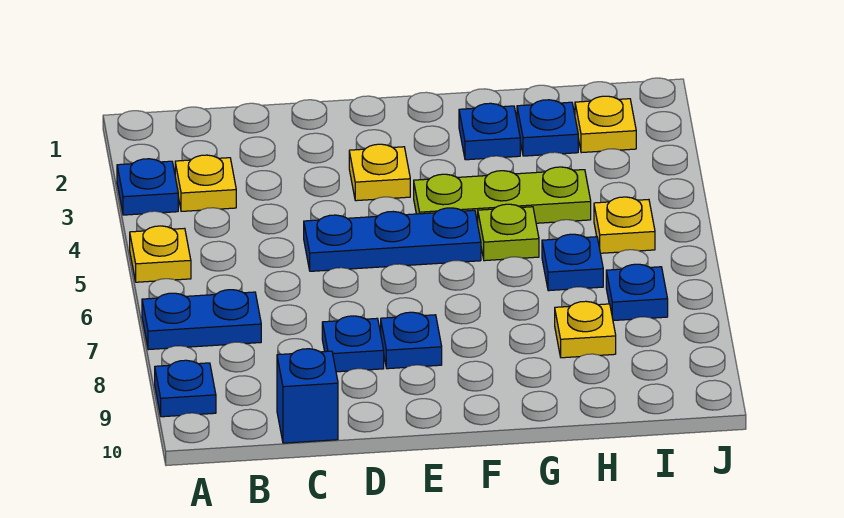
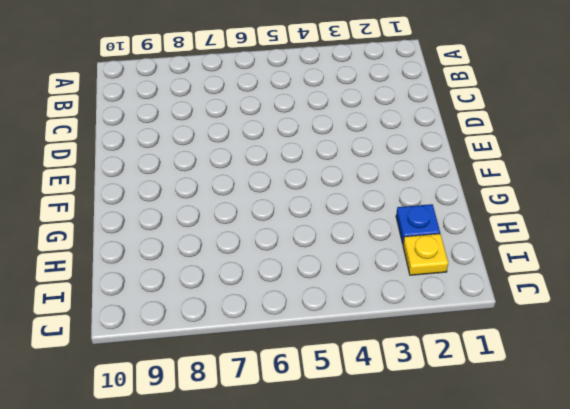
none -> blue 1x1 plate [117,159,178,215]
none -> yellow 1x1 plate [130,226,191,282]
none -> blue 1x2 plate [142,290,261,350]

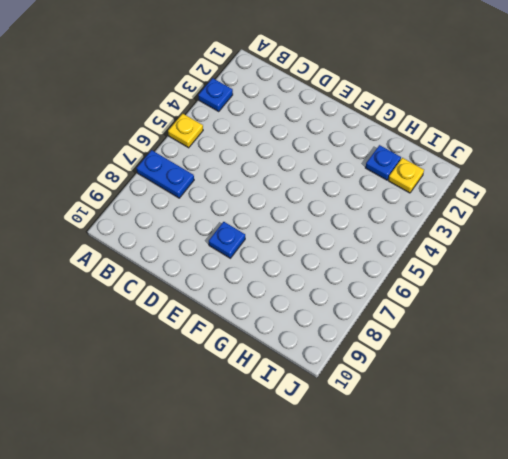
none -> blue 1x1 plate [155,360,216,417]
none -> yellow 1x1 plate [175,155,236,211]
none -> blue 1x1 brick [277,349,338,443]

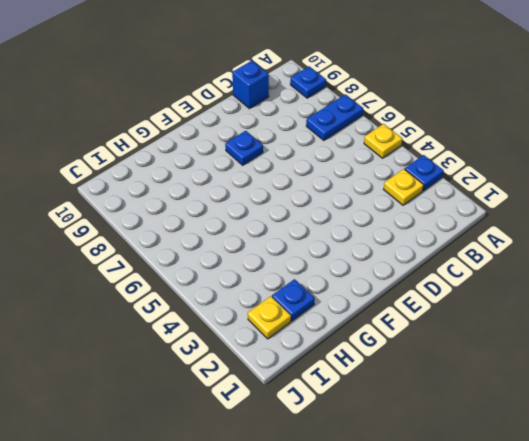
none -> blue 1x3 plate [304,208,481,271]
none -> blue 1x1 plate [322,316,384,372]
none -> yellow 1x1 plate [349,144,410,201]

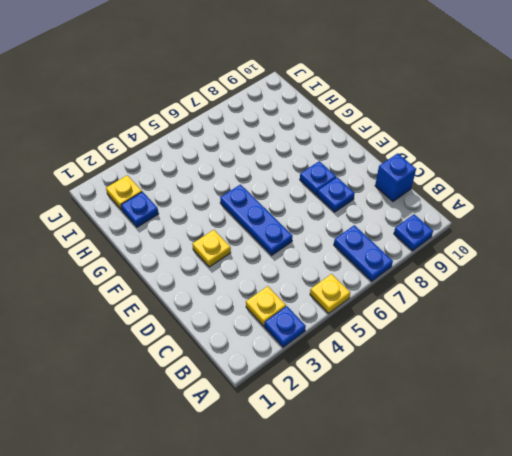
none -> lime 1x3 plate [414,167,591,223]
none -> blue 1x1 plate [459,103,520,160]
none -> lime 1x1 plate [478,204,539,261]

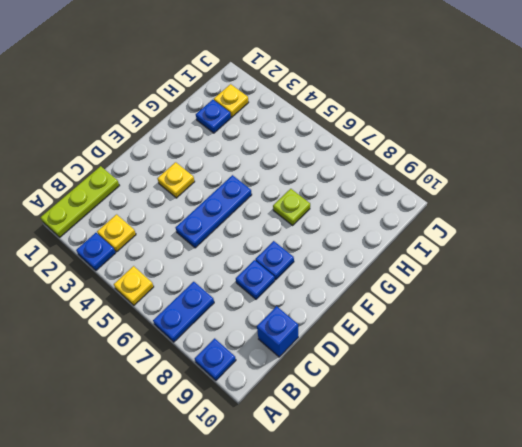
lime 1x3 plate [40,166,120,237] -> lime 1x3 plate moved to [414,167,591,223]
lime 1x1 plate [273,189,310,225] -> lime 1x1 plate moved to [478,204,539,261]
none -> blue 1x1 plate [459,103,520,160]
none -> blue 1x1 plate [542,234,603,291]
none -> yellow 1x1 plate [555,301,616,358]

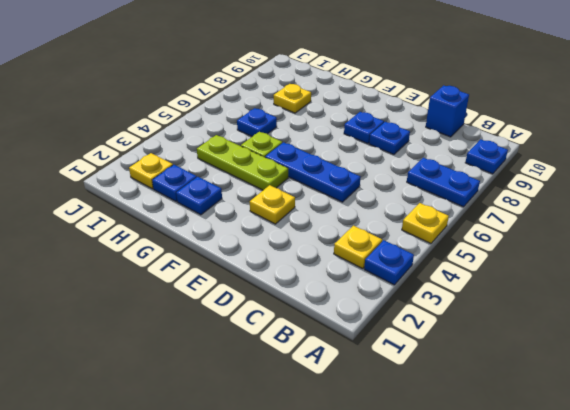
none -> yellow 1x1 plate [594,197,655,253]
none -> blue 1x1 plate [606,264,668,321]

